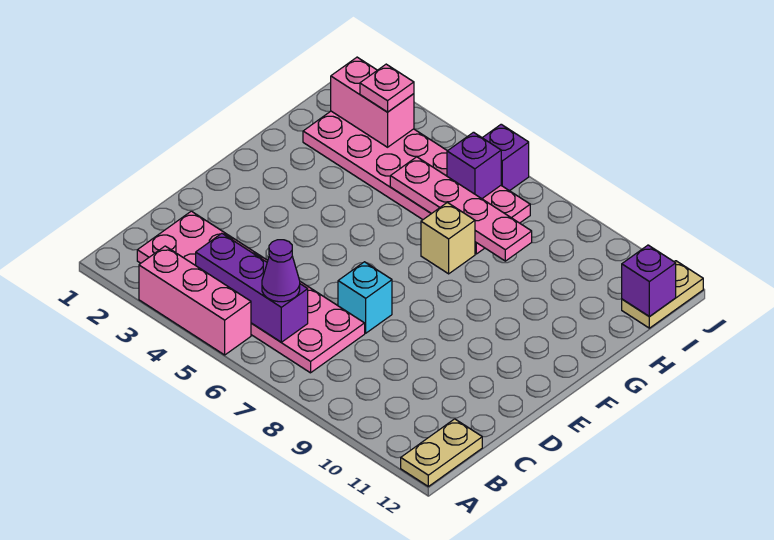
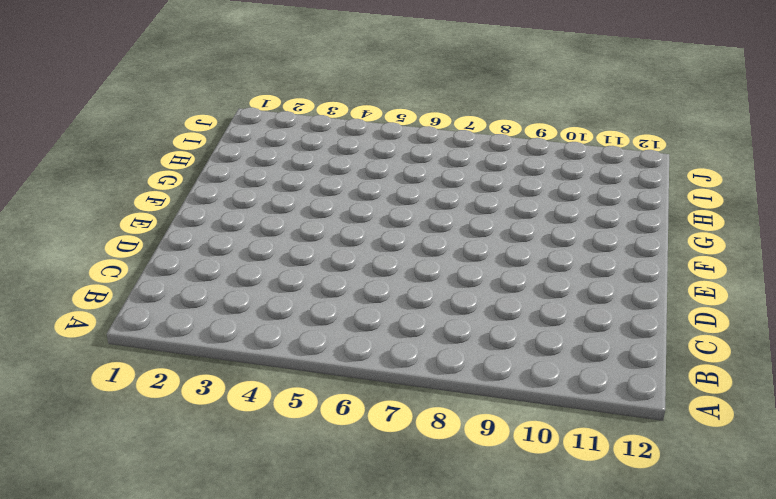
none -> pink 1x3 brick [139,246,251,355]
none -> tan 1x2 plate [401,419,482,486]
none -> pink 2x6 plate [137,211,365,373]

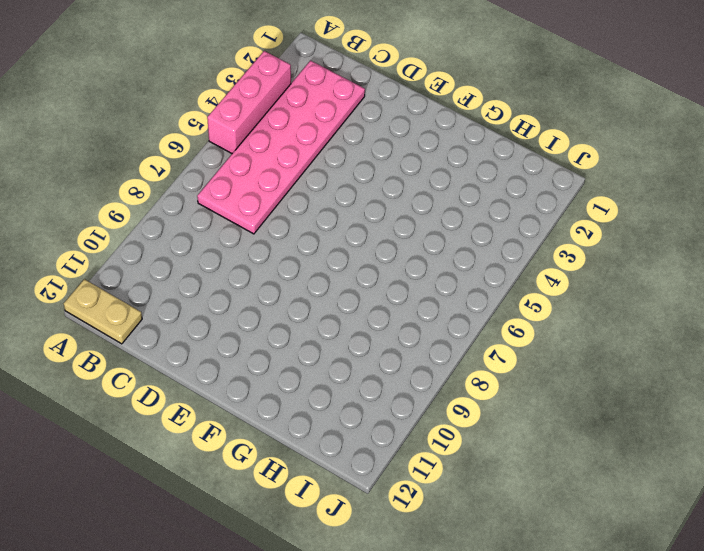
none -> cyan 1x1 brick [338,262,392,333]
none -> tan 1x1 brick [421,202,475,274]
none -> pink 2x6 plate [303,111,530,254]

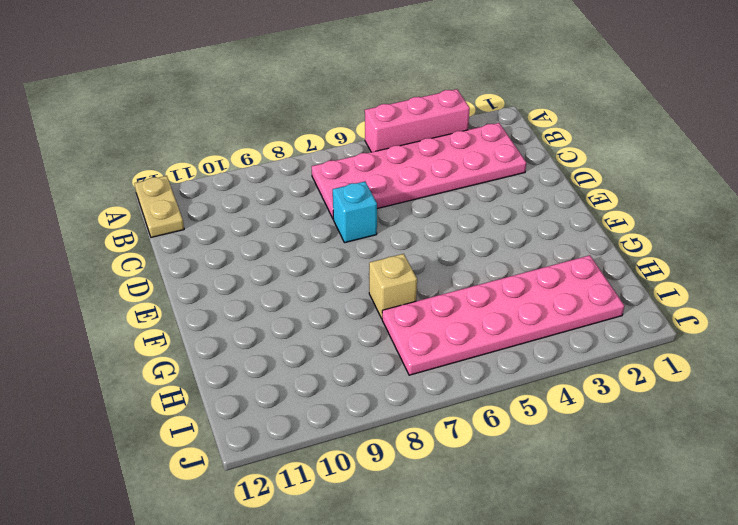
none -> tan 1x2 plate [622,261,703,328]
none -> purple 1x1 brick [483,124,529,191]
none -> purple 1x3 brick [196,233,308,342]

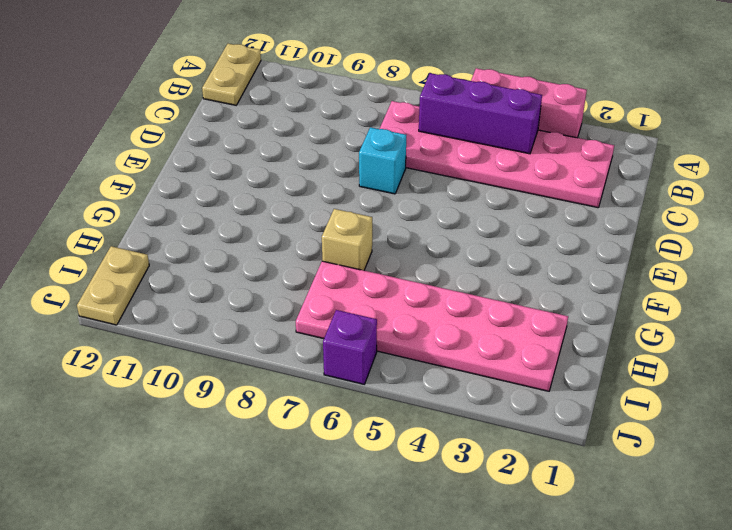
none -> pink 1x4 plate [390,157,532,261]
none -> pink 1x2 brick [331,57,414,147]
none -> purple 1x1 brick [447,132,501,199]

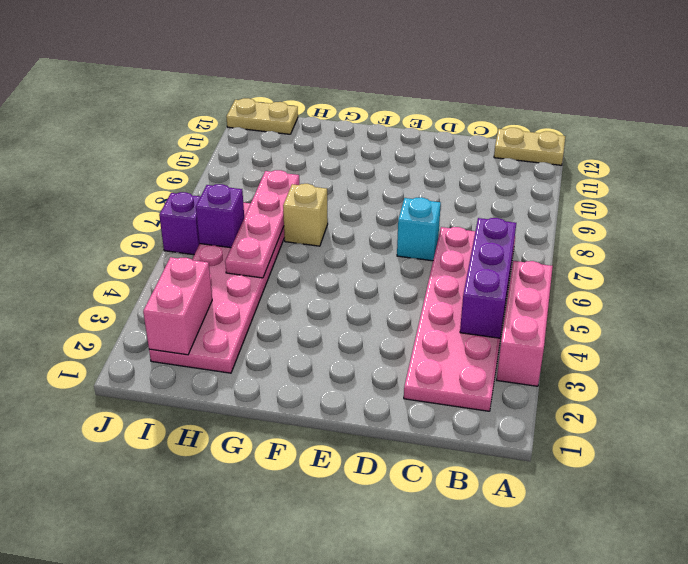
none -> purple 1x1 brick [622,245,676,317]
none -> purple 1x1 cone [262,240,300,302]
none -> pink 1x1 plate [360,64,414,112]

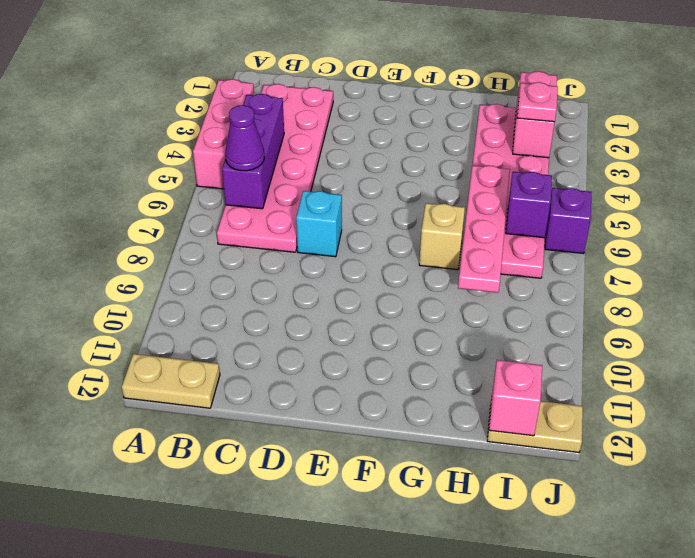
pink 1x1 brick [489,360,542,436] -> purple 1x1 brick [622,245,676,317]

